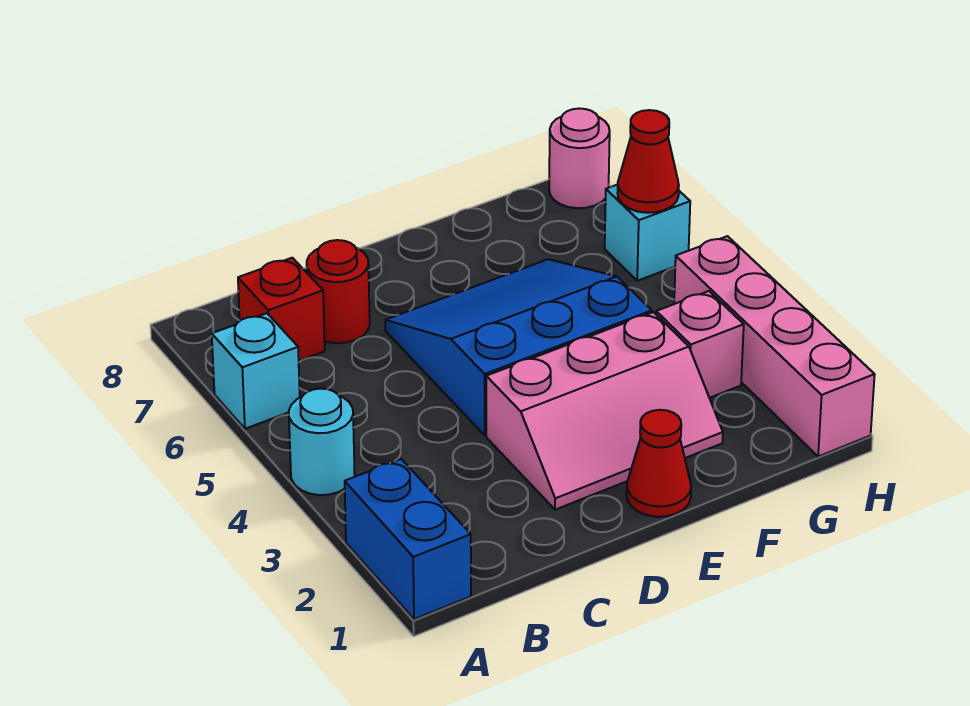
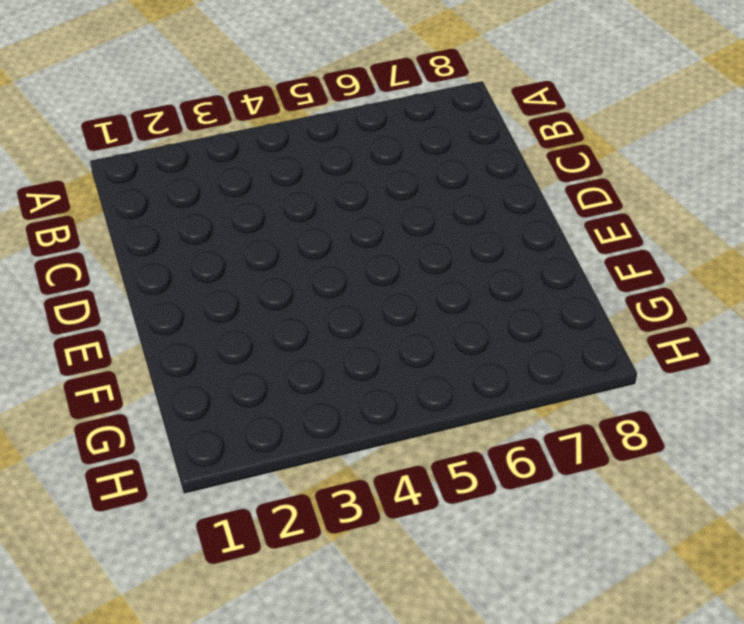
none -> blue 1x2 brick [345,459,471,619]
none -> cyan 1x1 round brick [289,389,355,495]
none -> cyan 1x1 brick [212,313,300,429]

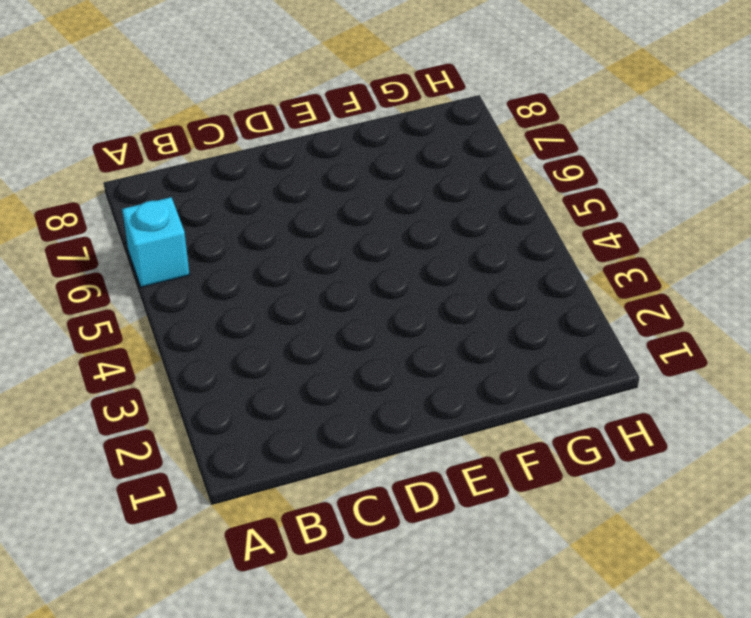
none -> blue 1x2 brick [345,459,471,619]
none -> cyan 1x1 round brick [289,389,355,495]
none -> red 1x1 brick [238,258,325,361]

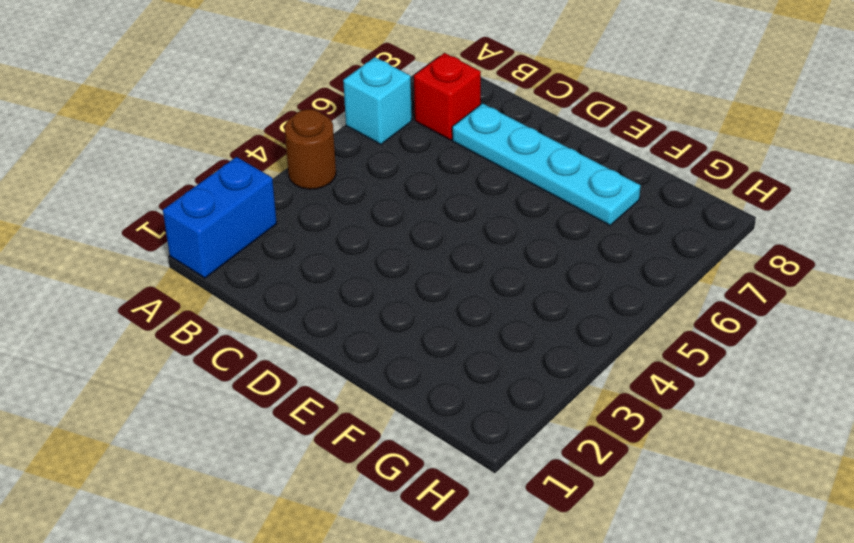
brown 1x1 round brick [285,109,336,189] -> cyan 1x1 round brick [289,389,355,495]
cyan 1x4 plate [452,103,641,225] -> red 1x1 round brick [307,240,370,343]
none -> pink 2x3 slope [486,312,723,510]
none -> blue 3x3 slope [385,259,652,435]
none -> red 1x1 cone [626,410,691,517]

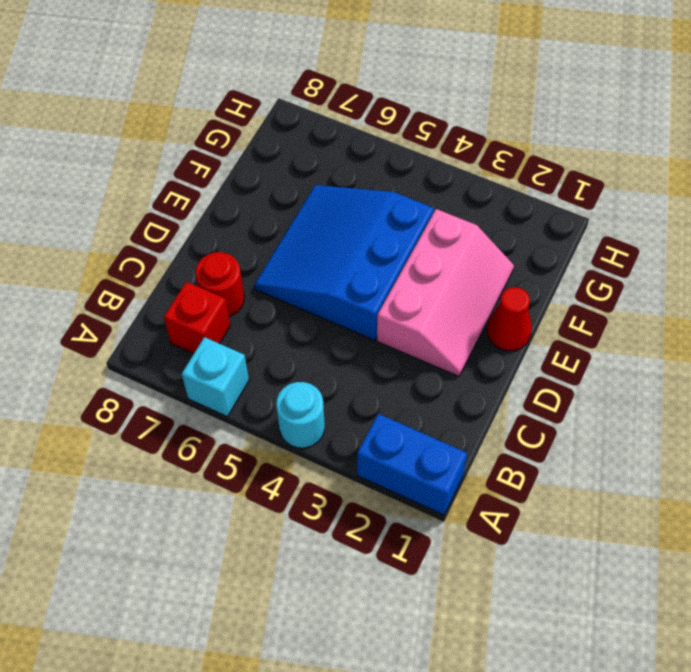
none -> pink 1x1 brick [656,291,744,398]
none -> pink 1x4 brick [674,236,875,457]
none -> cyan 1x1 brick [605,185,690,281]

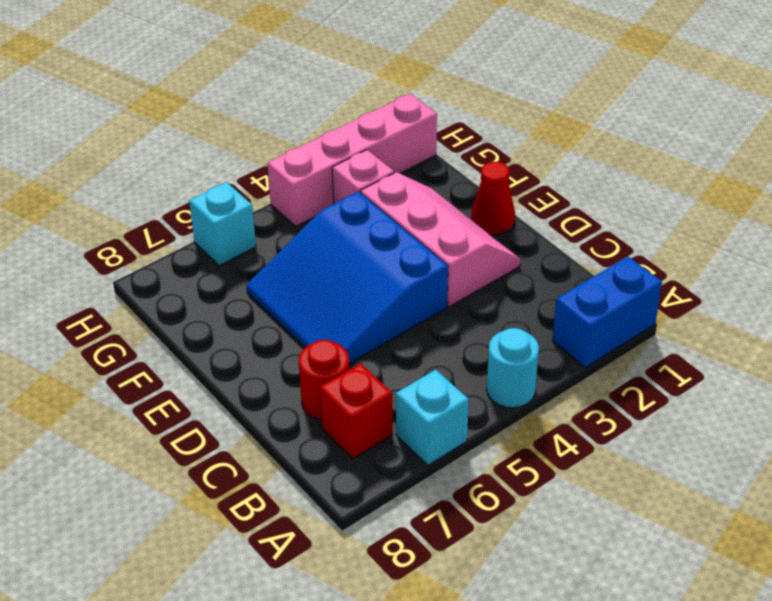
none -> pink 1x1 round brick [549,108,610,208]
none -> red 1x1 cone [618,110,679,213]

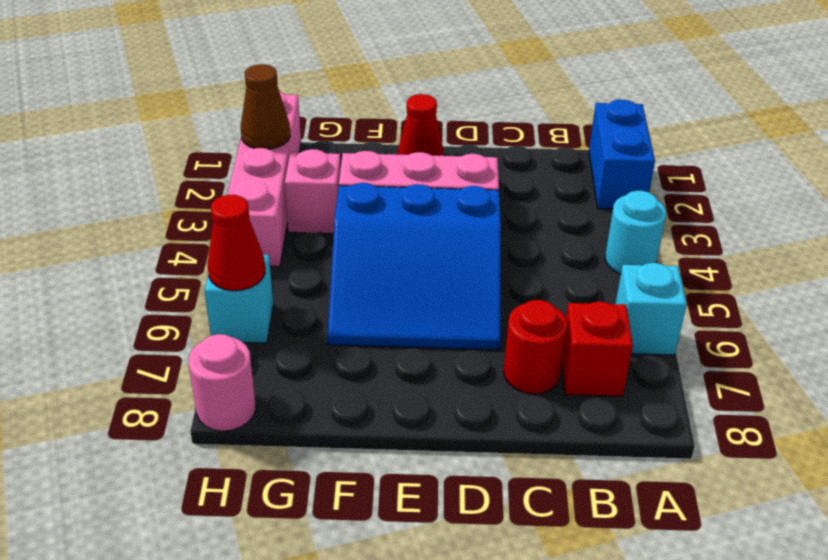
brown 1x1 cone [241,64,290,149] -> none

